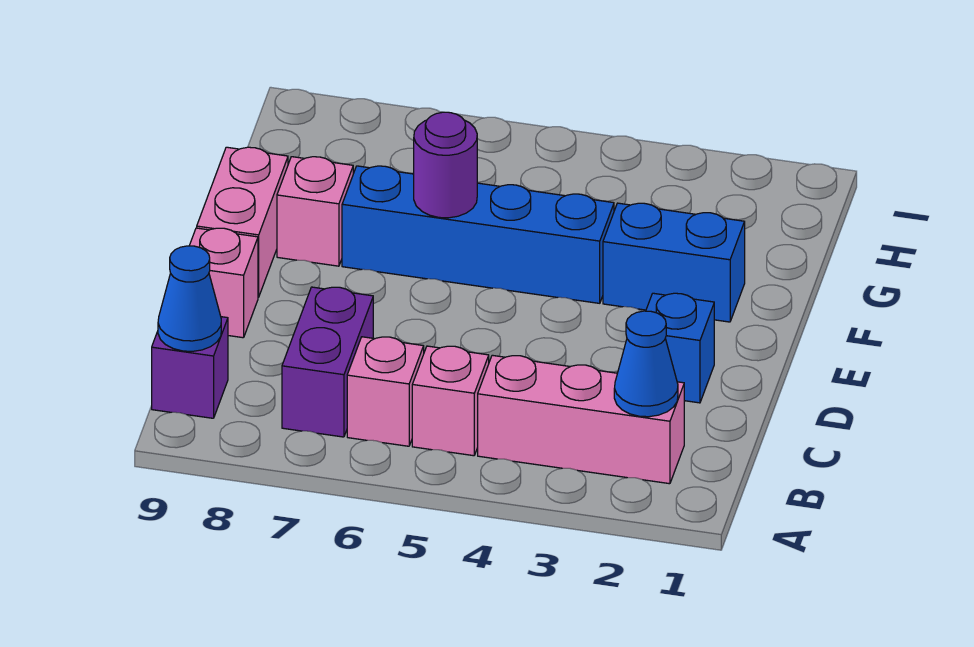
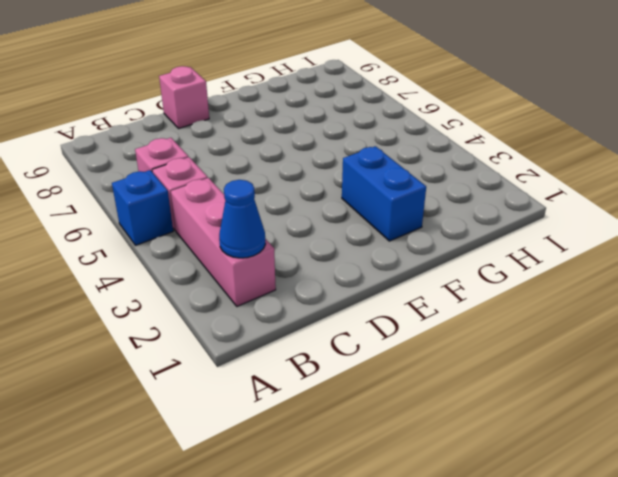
blue 1x1 brick [112,170,173,245] -> blue 1x1 brick moved to [646,293,714,403]
none -> purple 1x2 brick [282,287,373,437]
none -> purple 1x1 brick [152,317,228,418]
none -> pink 1x2 brick [197,147,288,297]

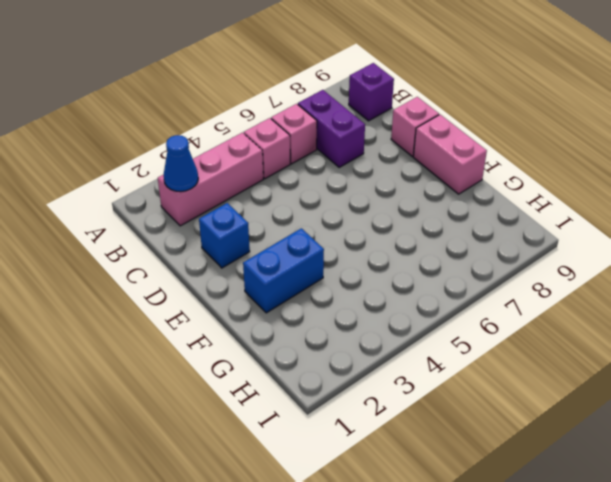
none -> blue 1x4 brick [342,166,614,303]
none -> pink 1x1 brick [277,157,353,266]
none -> blue 1x1 cone [158,246,221,351]

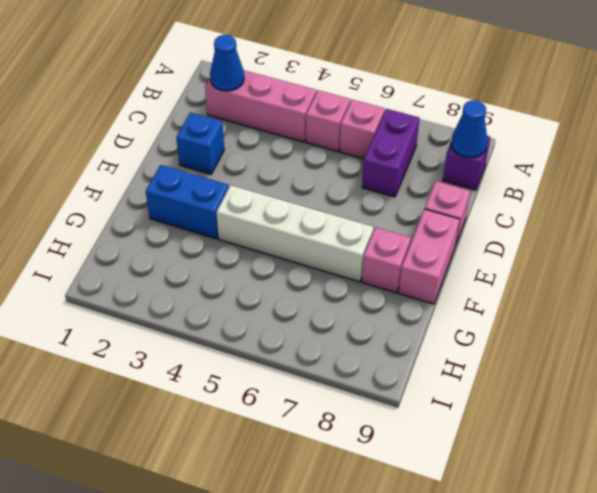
white 1x4 brick [216,185,374,282] -> blue 1x4 brick [342,166,614,303]
none -> purple 1x1 round brick [414,112,477,218]

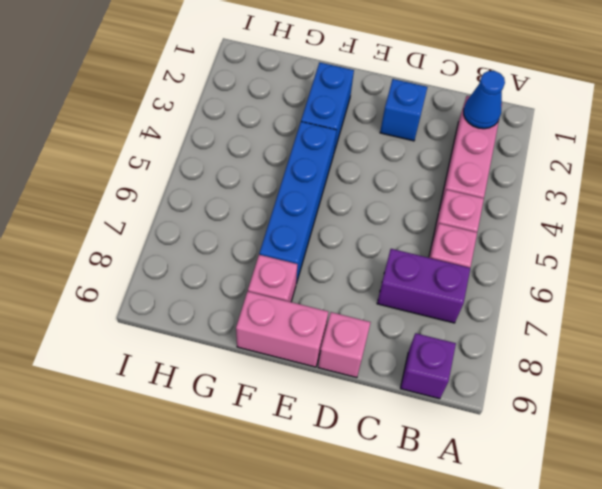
none -> blue 1x1 cone [158,246,221,351]
none -> purple 1x1 round brick [414,112,477,218]

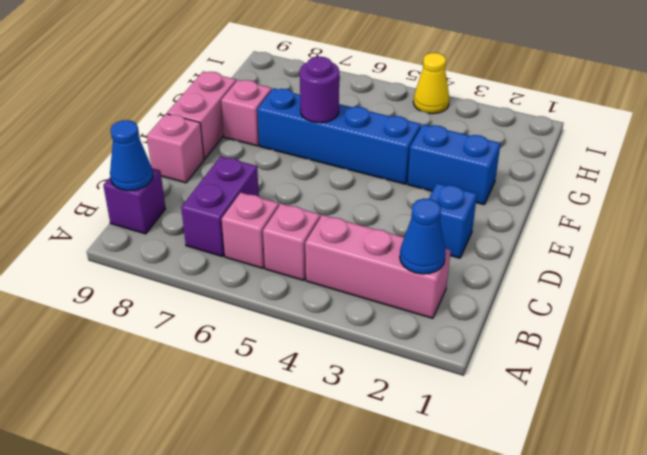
yellow 1x1 cone [413,53,449,114] -> none

